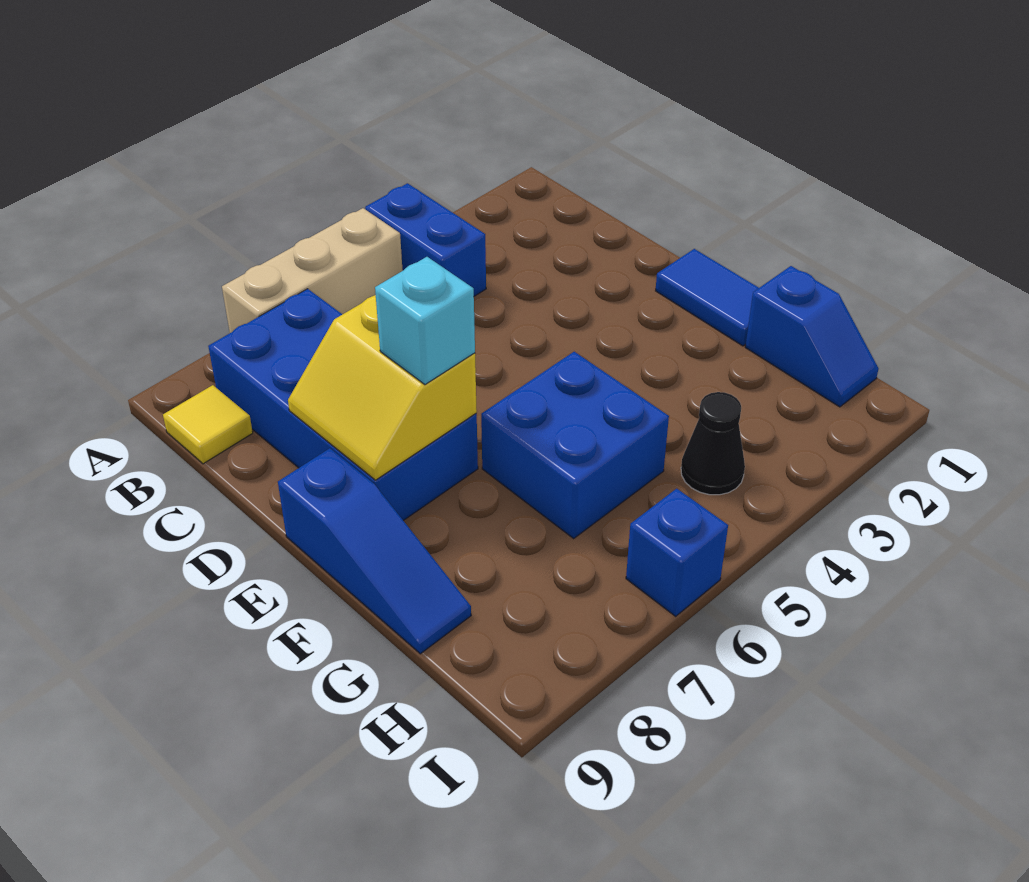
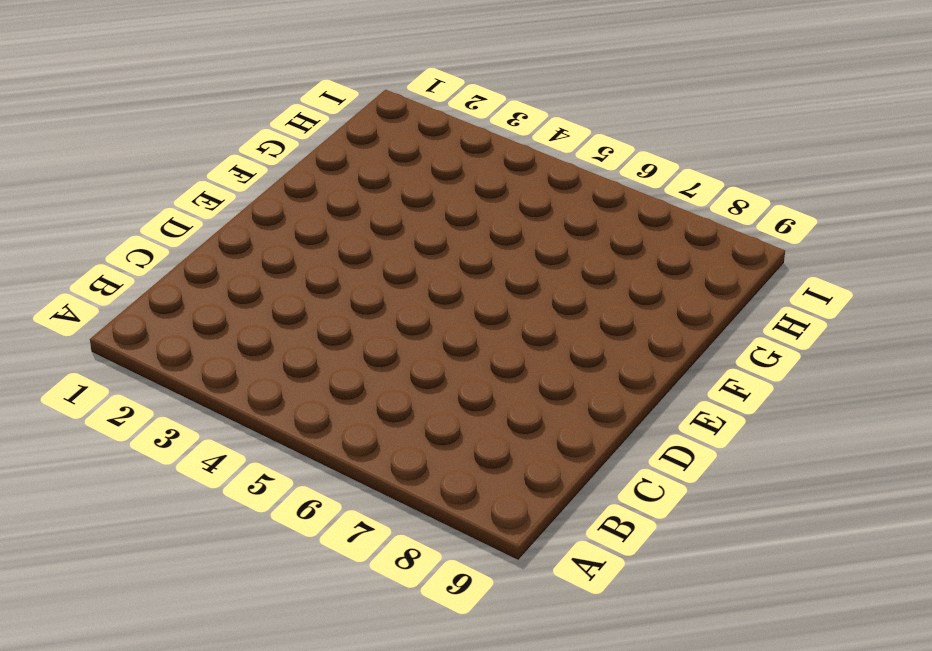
none -> blue 1x2 brick [365,183,486,296]
none -> tan 1x3 brick [222,208,403,333]
none -> blue 2x4 brick [208,289,478,520]

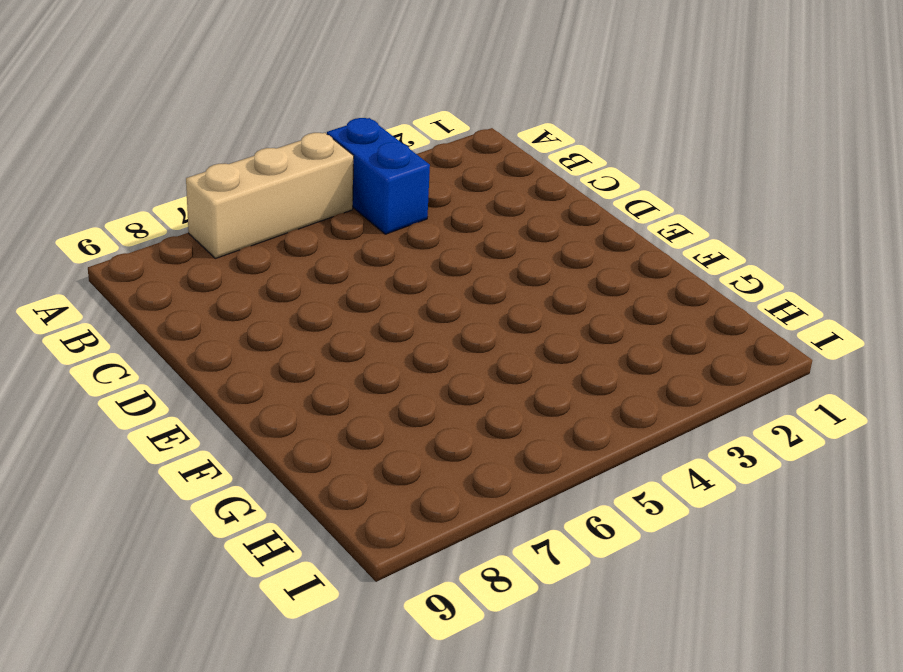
none -> blue 2x4 brick [208,289,478,520]
none -> yellow 1x1 tile [163,385,253,464]
none -> blue 1x2 tile [656,249,759,346]

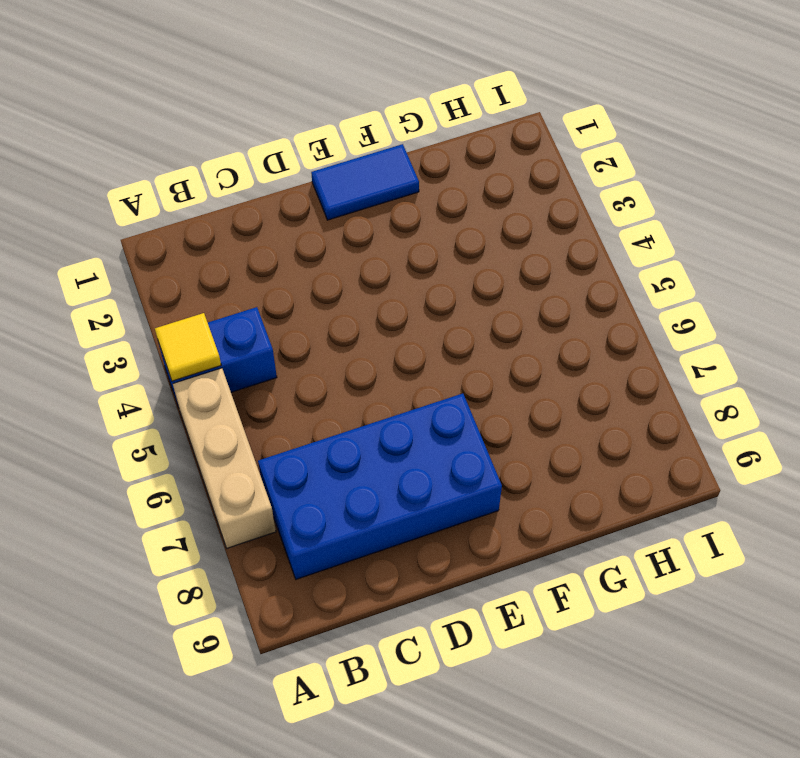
yellow 1x1 tile [155,313,221,381] -> yellow 1x1 tile moved to [163,385,253,464]
none -> blue 1x3 slope [278,448,471,654]
none -> blue 2x2 brick [481,352,669,538]
none -> blue 1x2 slope [745,266,879,407]

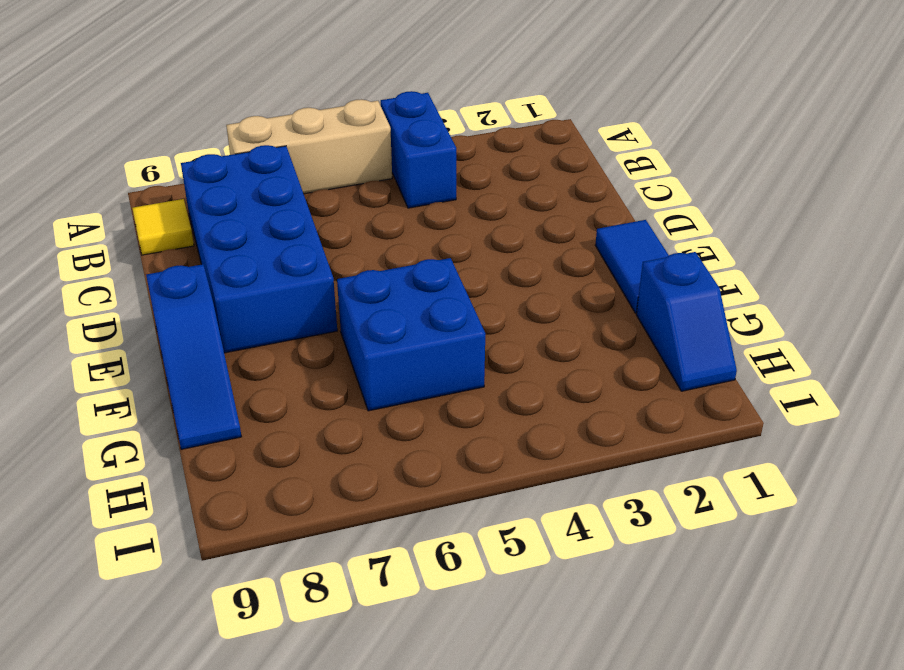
none -> black 1x1 cone [681,392,745,495]
none -> blue 1x1 brick [626,489,728,616]
none -> yellow 2x2 slope [288,295,477,480]

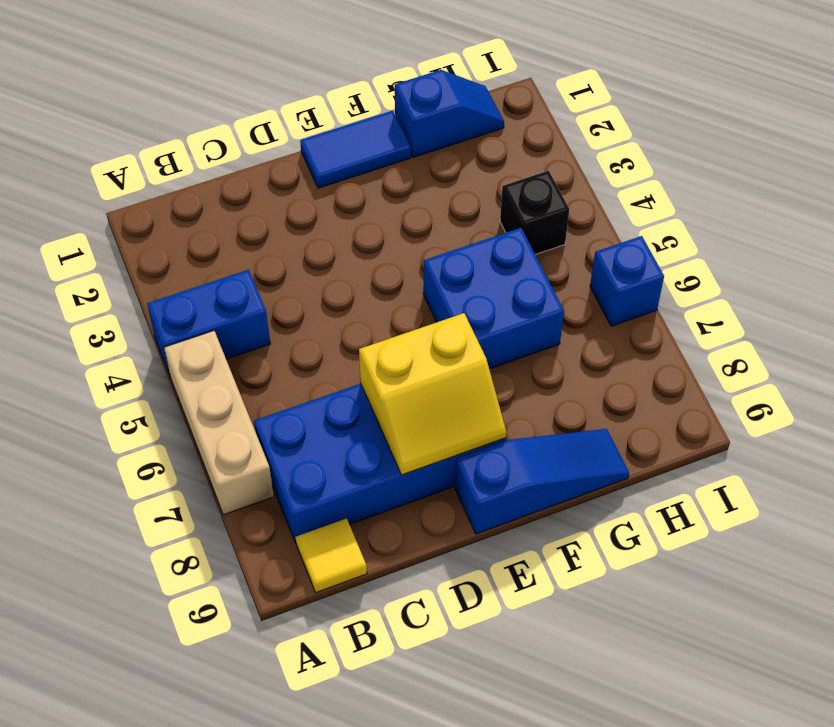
black 1x1 brick [500,171,569,255] -> black 1x1 cone [681,392,745,495]
none -> cyan 1x1 brick [375,257,475,385]

